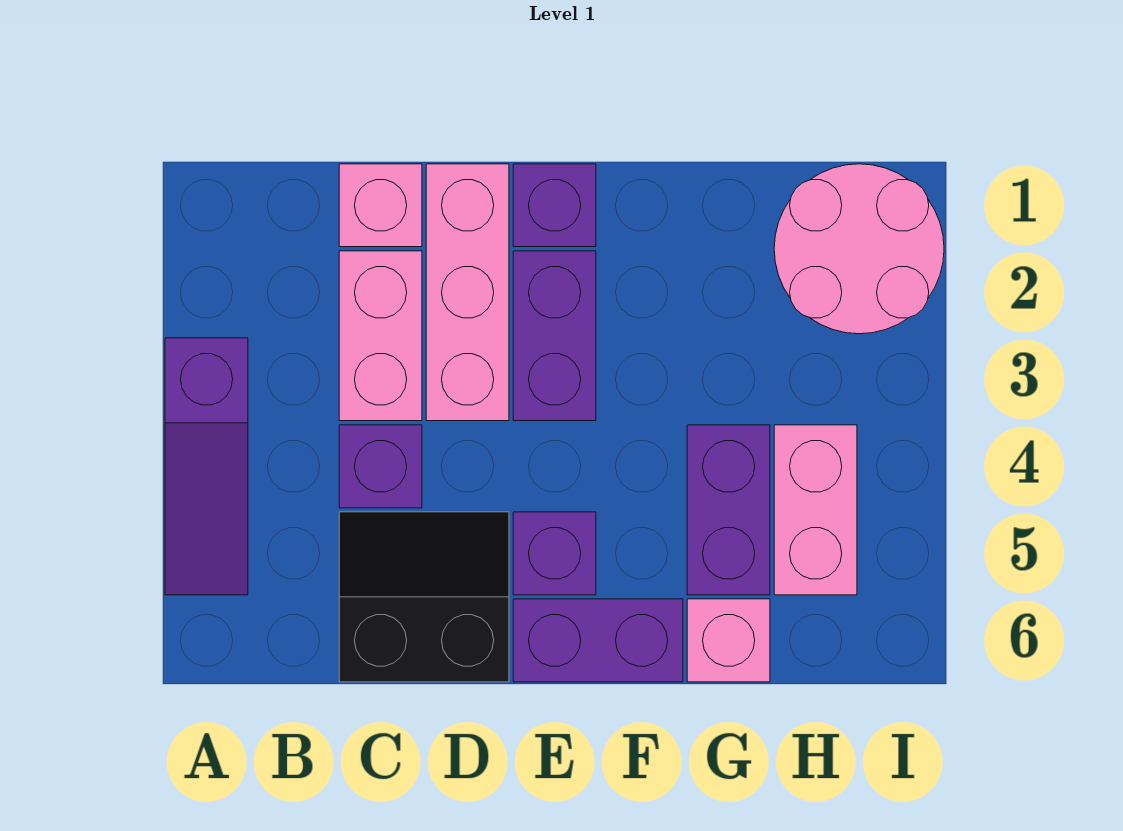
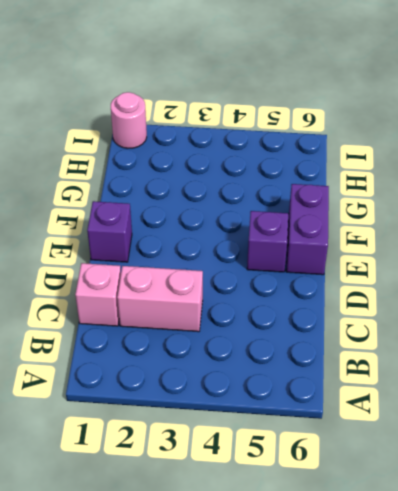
pink 1x1 round brick [111,92,147,148] -> pink 2x2 round brick [774,164,944,334]
none -> purple 1x3 slope [165,338,248,595]
none -> purple 1x1 brick [339,425,422,508]
none -> black 2x2 slope [339,512,509,682]

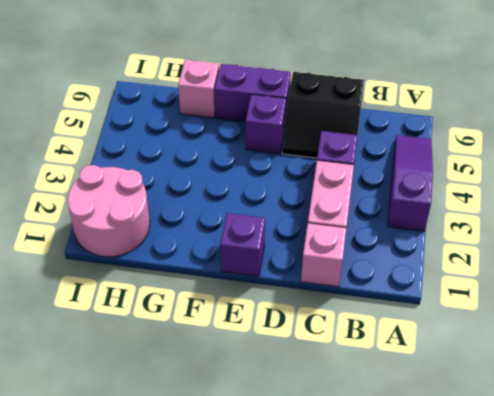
none -> pink 1x3 brick [426,164,509,421]
none -> purple 1x2 brick [513,251,596,421]
none -> purple 1x2 brick [687,425,770,595]

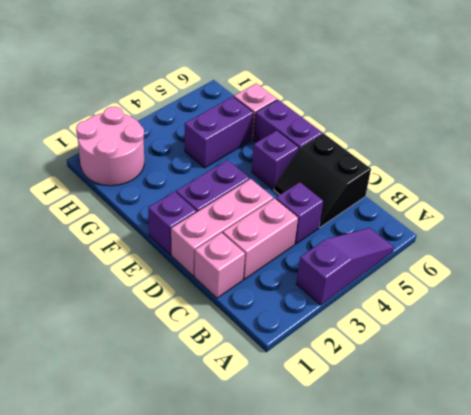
none -> pink 1x2 brick [774,425,857,595]

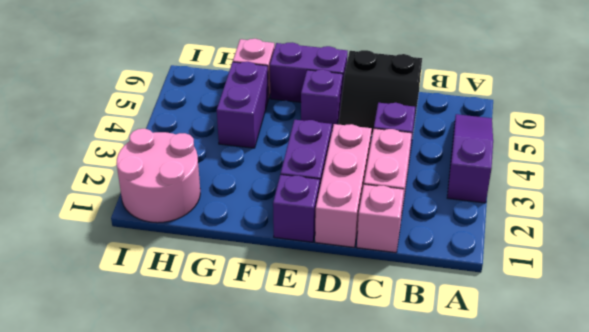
none -> pink 1x2 brick [774,425,857,595]

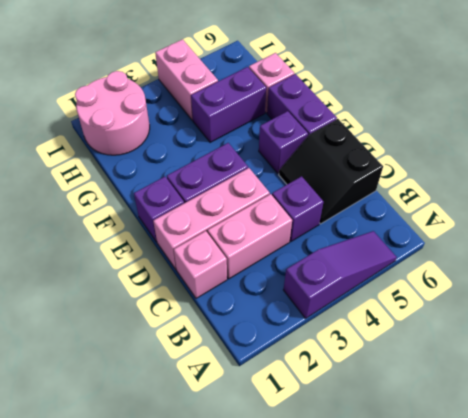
pink 1x2 brick [155,39,218,120] -> pink 1x2 brick turned to [774,425,857,595]

